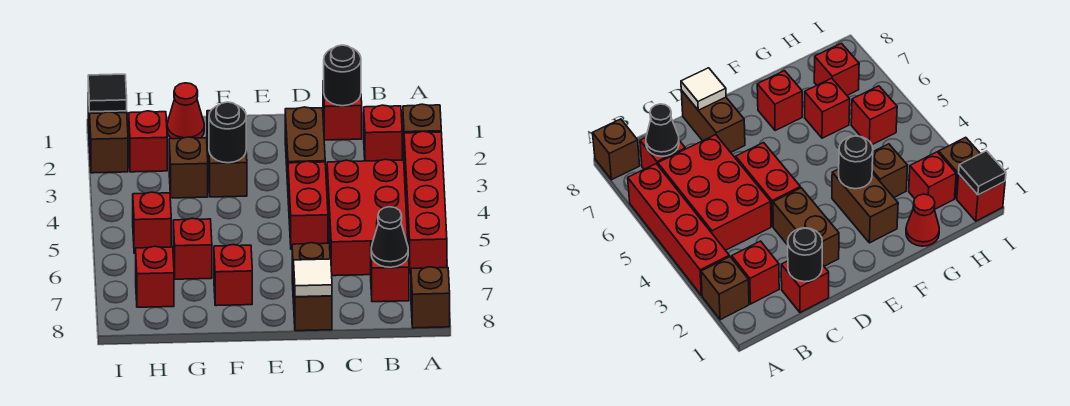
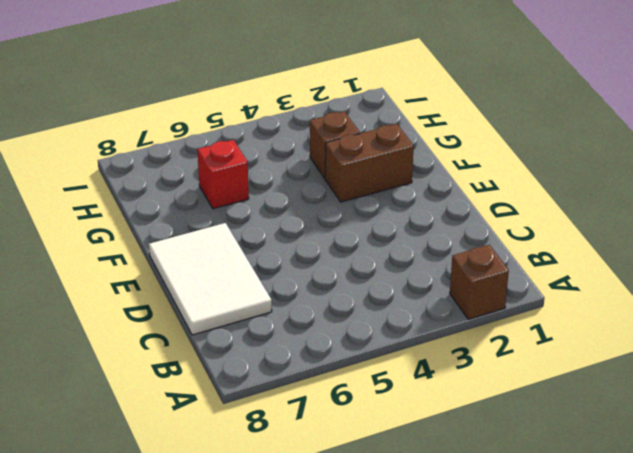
white 2x3 tile [149,223,272,335] -> brown 1x2 brick [292,243,332,331]
none -> red 1x4 brick [404,131,447,274]
none -> brown 1x1 brick [411,267,450,328]
none -> red 1x1 brick [364,105,402,161]

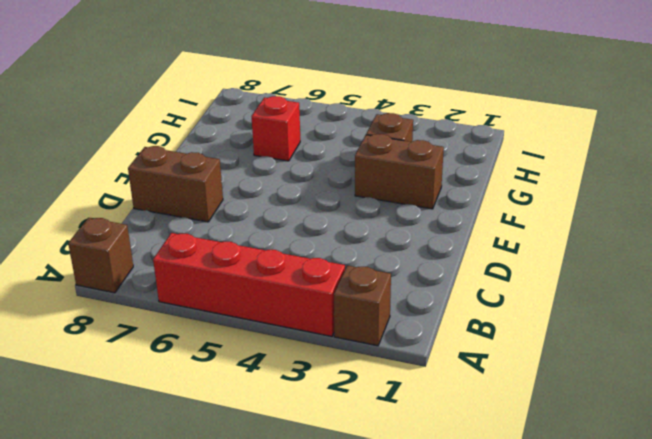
none -> red 1x1 brick [364,105,402,161]
none -> red 2x3 brick [327,159,408,276]
none -> red 1x1 brick [371,241,409,302]

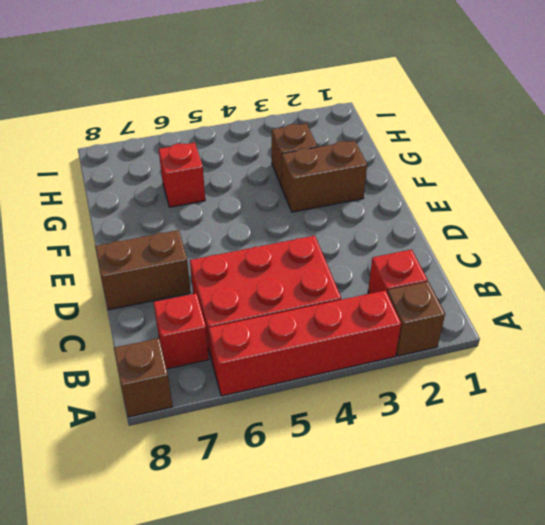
none -> red 1x1 brick [323,81,362,140]
none -> brown 1x2 brick [285,107,325,185]
none -> red 1x2 brick [288,161,328,249]

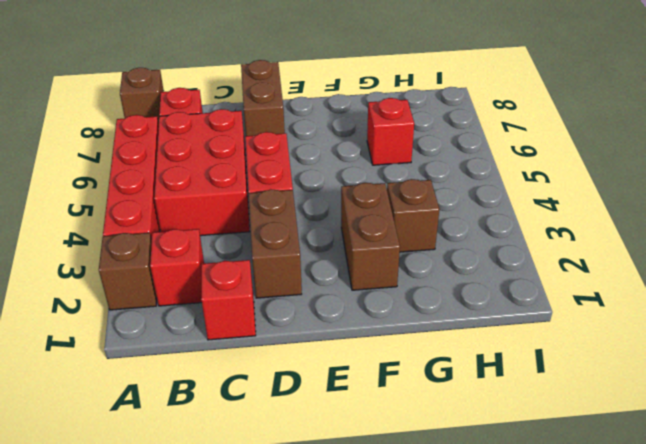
none -> red 1x1 brick [214,245,252,306]
none -> red 1x1 cone [167,83,204,139]
none -> red 1x1 brick [129,111,167,172]

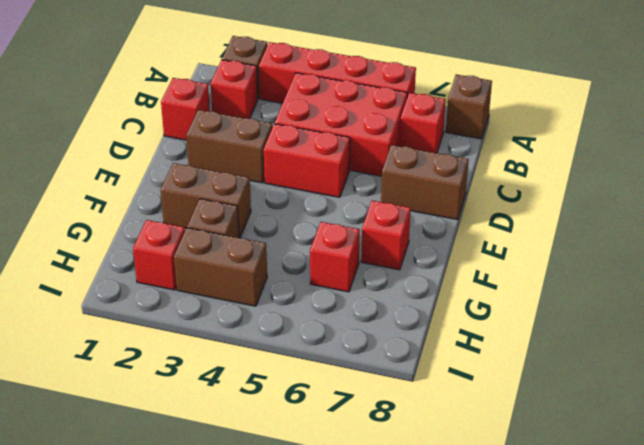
brown 1x2 brick [174,228,267,306] -> none
none -> red 1x1 cone [167,83,204,139]
none -> red 1x1 brick [133,192,171,253]
none -> red 1x1 brick [136,246,174,307]

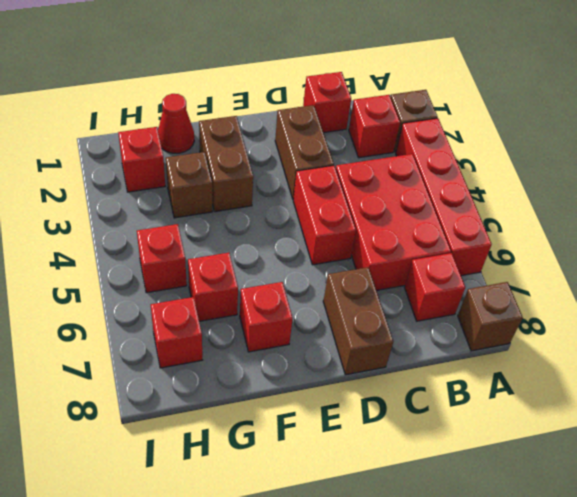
none -> red 1x1 brick [957,174,1005,221]
none -> brown 1x1 brick [90,112,128,173]
none -> black 1x1 cone [371,207,408,267]

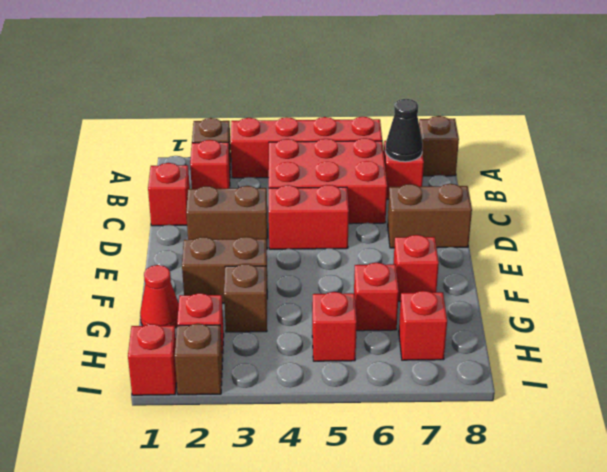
none -> black 1x1 round brick [324,45,361,106]
none -> white 1x1 tile [294,259,332,297]
none -> black 1x1 round brick [209,102,246,163]

